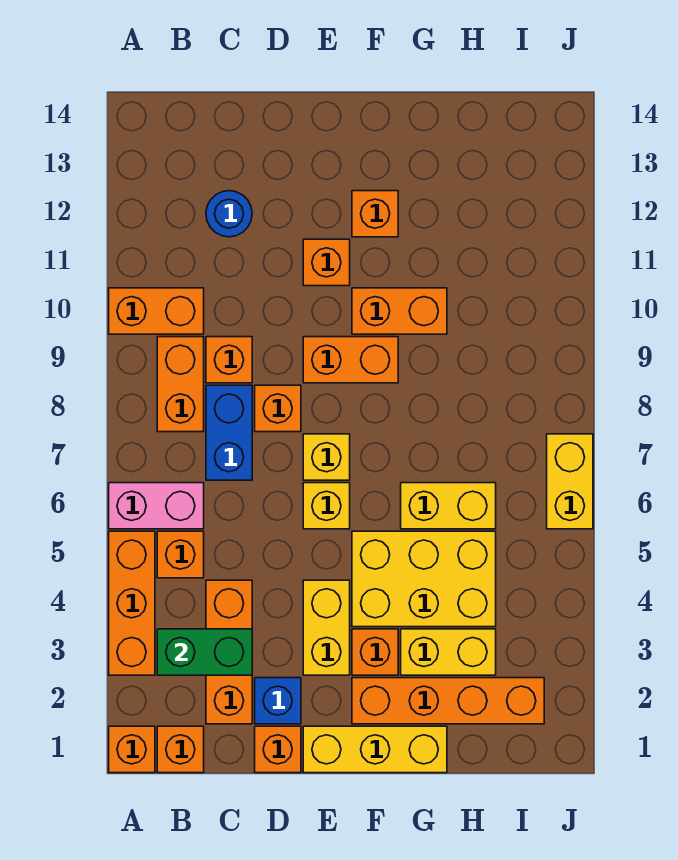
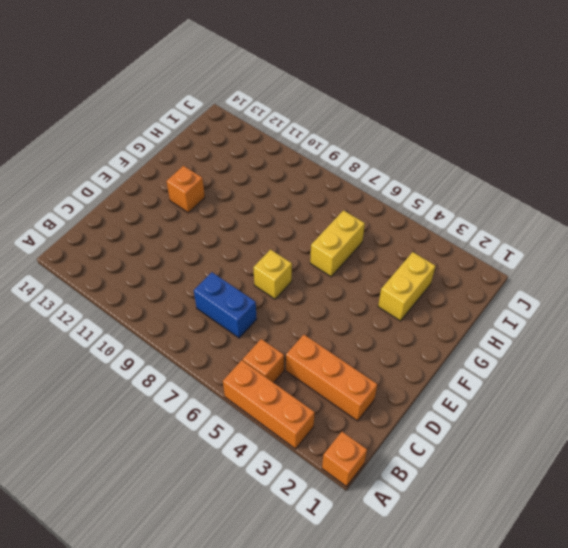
none -> pink 1x2 brick [109,483,204,529]
none -> orange 1x2 brick [109,288,204,334]
none -> orange 1x1 brick [157,726,204,773]

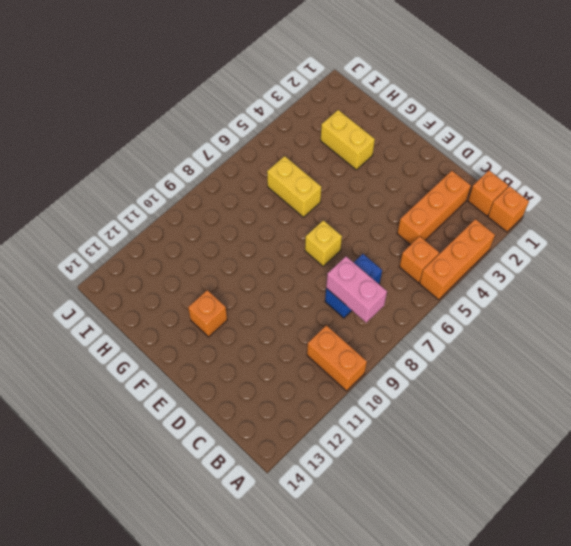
pink 1x2 brick [326,257,387,323] -> pink 1x2 brick moved to [109,483,204,529]
none -> orange 1x2 brick [157,337,204,432]
none -> orange 1x1 brick [206,337,252,383]
none -> blue 1x1 round brick [206,191,252,237]

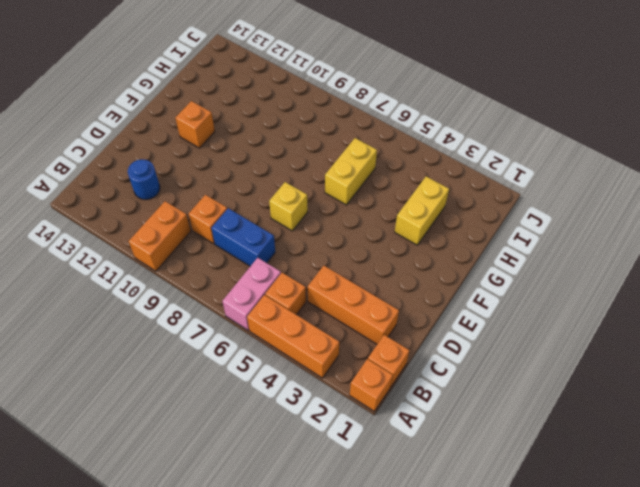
none -> orange 1x2 brick [157,337,204,432]
none -> orange 1x1 brick [255,726,301,773]
none -> blue 1x1 brick [255,678,301,724]

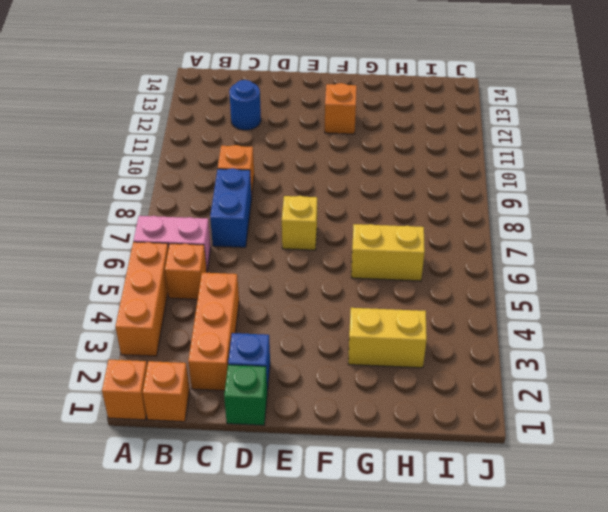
green 1x1 brick [224,365,267,425] -> orange 1x1 brick [255,726,301,773]
none -> orange 1x2 brick [109,288,204,334]
none -> orange 1x2 brick [157,337,204,432]
none -> orange 1x1 brick [255,385,301,432]

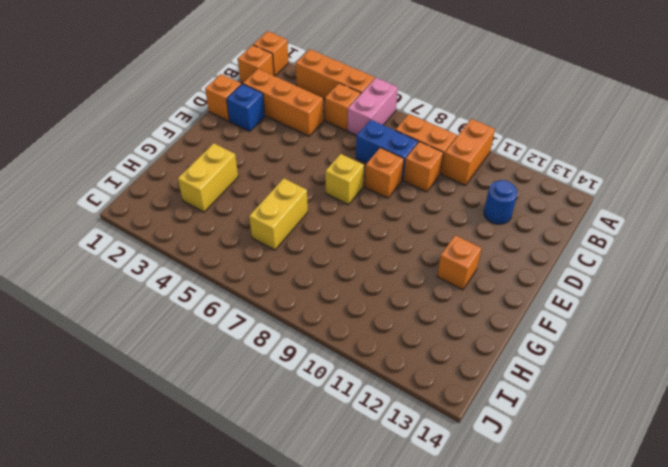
none -> yellow 1x3 brick [303,726,447,773]
none -> yellow 1x2 brick [303,580,350,675]
none -> yellow 1x1 brick [303,483,350,529]

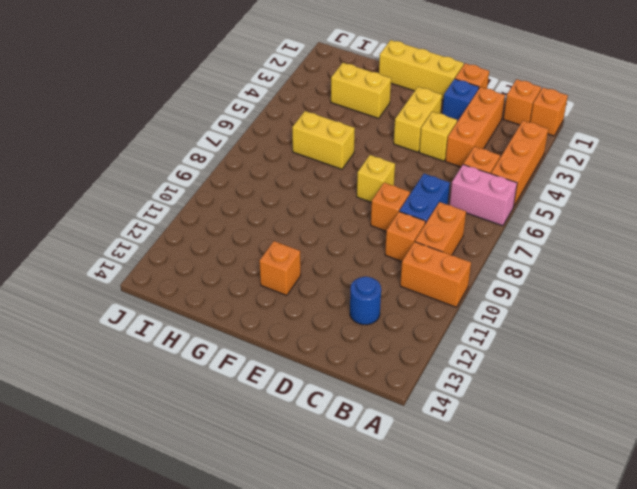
yellow 1x1 brick [419,112,457,161] -> yellow 1x1 brick moved to [303,483,350,529]
none -> orange 1x2 brick [303,337,398,383]
none -> orange 1x1 brick [303,239,350,286]
none -> orange 1x4 brick [352,678,544,724]

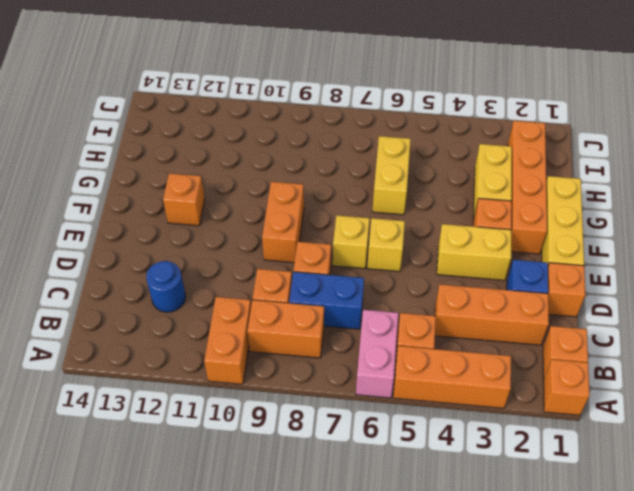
none -> orange 1x1 brick [303,239,350,286]
none -> yellow 2x3 brick [352,531,496,627]
none -> orange 1x2 brick [352,288,447,334]

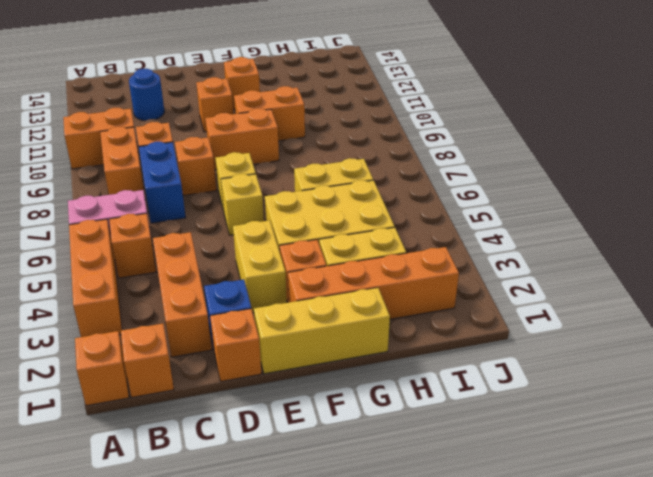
none -> yellow 1x2 brick [547,434,593,529]
none -> green 1x2 brick [157,629,252,675]

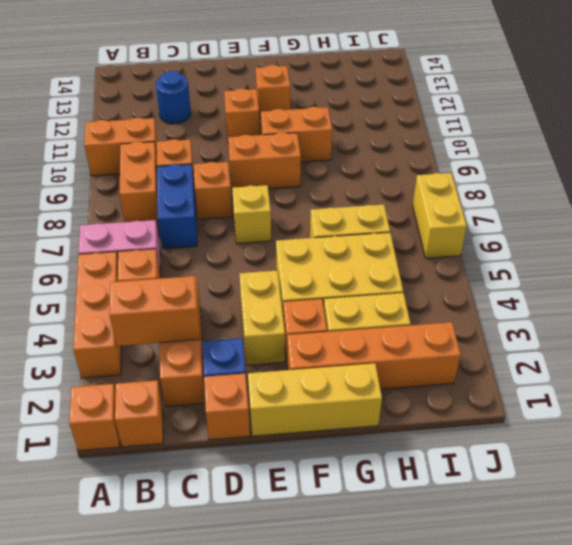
orange 1x2 brick [109,276,200,346] -> green 1x2 brick [157,629,252,675]
none -> yellow 1x1 brick [303,483,350,529]

